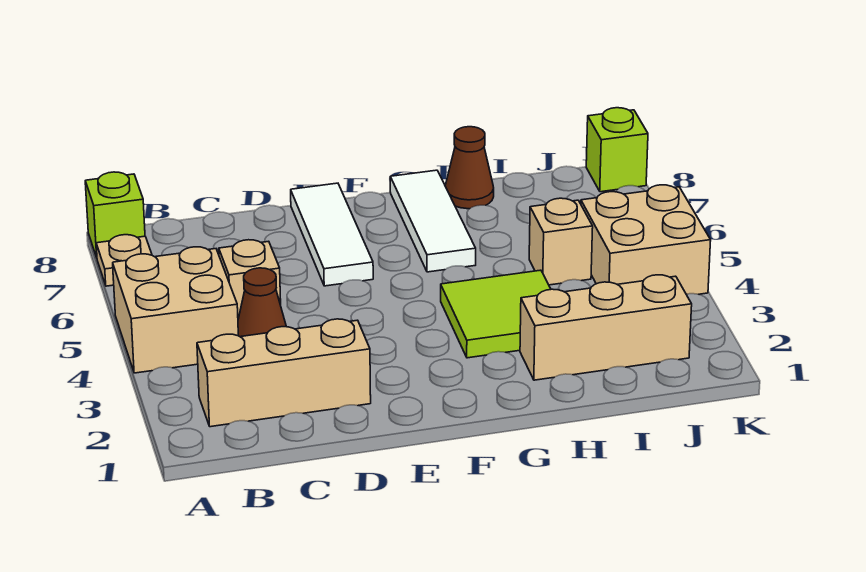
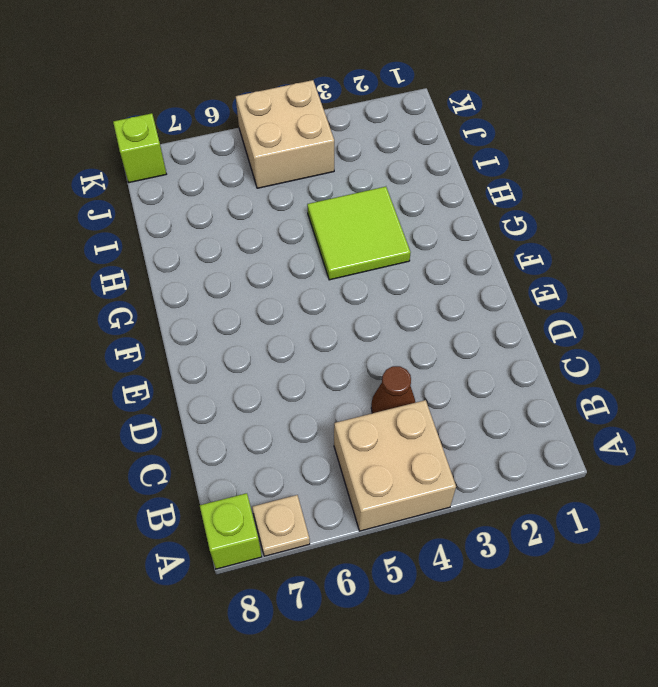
none -> tan 1x3 brick [197,319,371,427]
none -> tan 1x1 brick [219,240,281,319]
none -> white 1x3 tile [291,183,373,286]

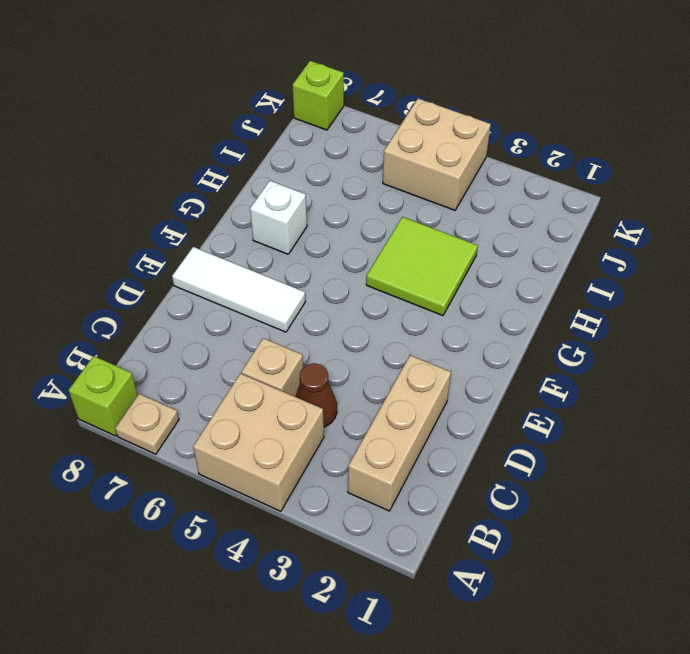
white 1x1 brick [250,181,307,254] -> white 1x3 tile [390,170,476,272]
none -> tan 1x3 brick [520,275,692,380]
none -> brown 1x1 cone [445,127,494,209]
none -> tan 1x1 brick [529,198,593,285]

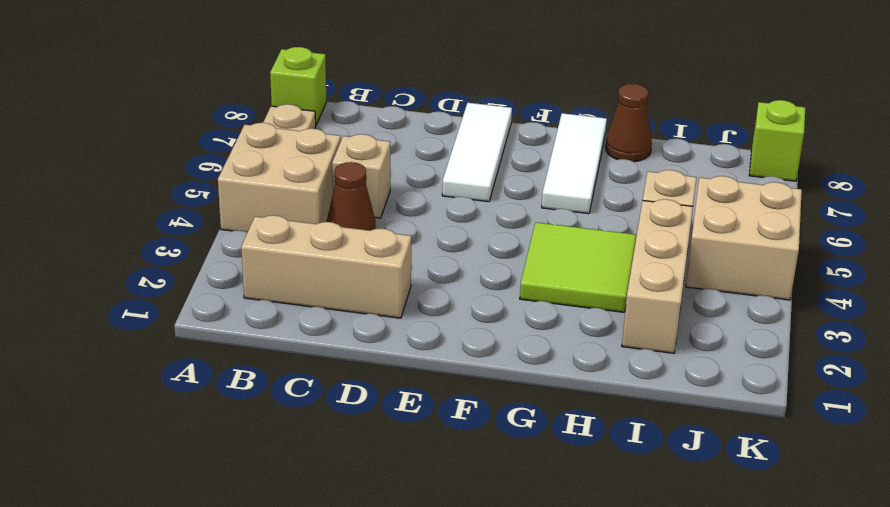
tan 1x3 brick [622,199,693,353] -> tan 1x3 brick turned to [520,275,692,380]

